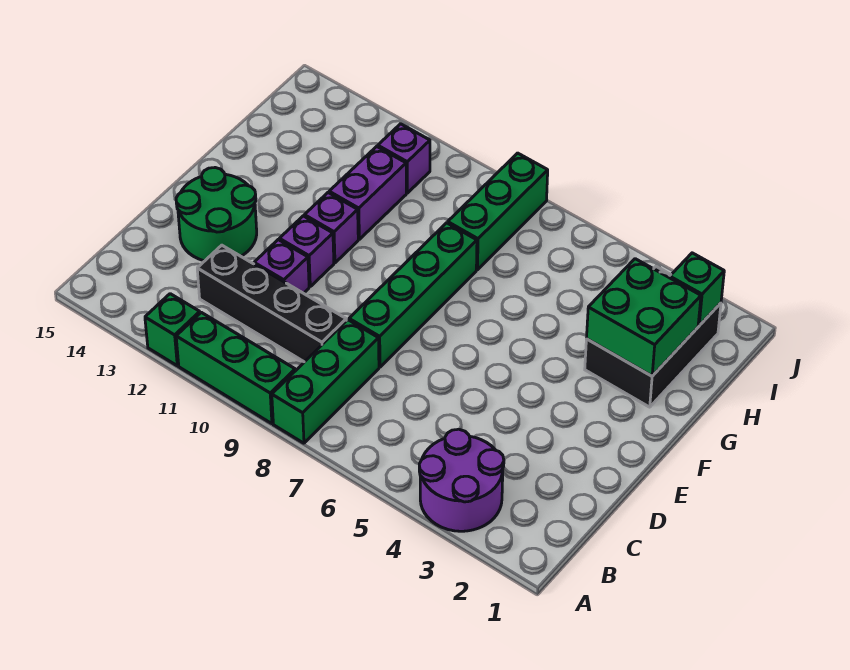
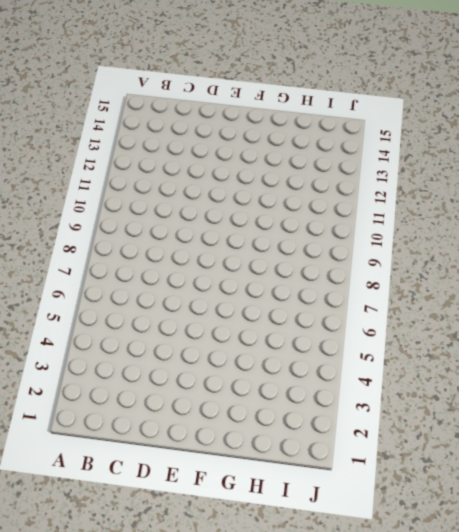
none -> purple 2x2 round brick [419,429,504,531]
none -> green 1x3 brick [272,320,379,443]
none -> green 1x3 brick [176,312,295,424]

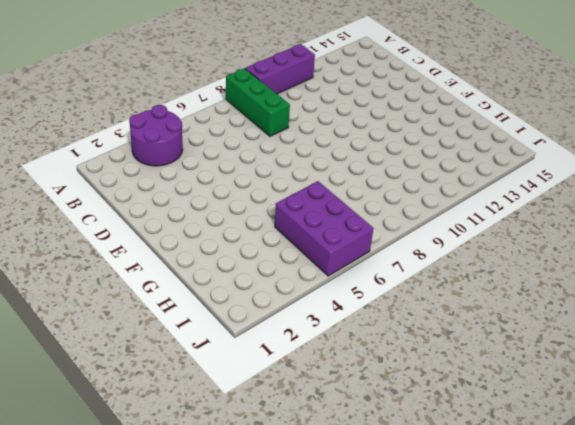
purple 1x3 brick [245,44,315,94] -> green 1x3 brick [176,312,295,424]
purple 2x3 brick [275,181,373,276] -> none
none -> green 1x1 brick [145,294,200,366]
none -> black 1x4 brick [197,245,346,362]
none -> green 1x4 brick [349,223,477,367]

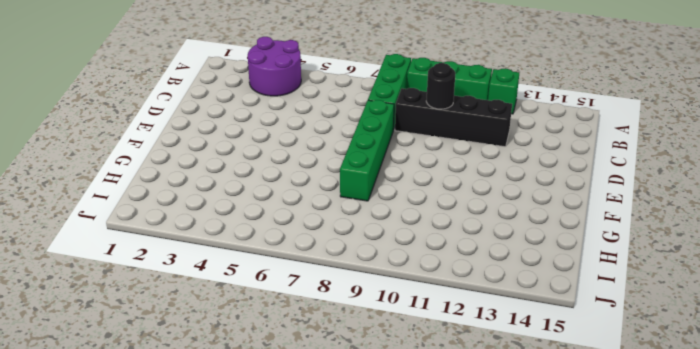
black 1x1 round brick [426,63,455,109] -> none
none -> purple 1x1 brick [254,240,309,293]
none -> green 2x2 round brick [176,168,257,261]
none -> purple 1x1 brick [279,216,334,286]

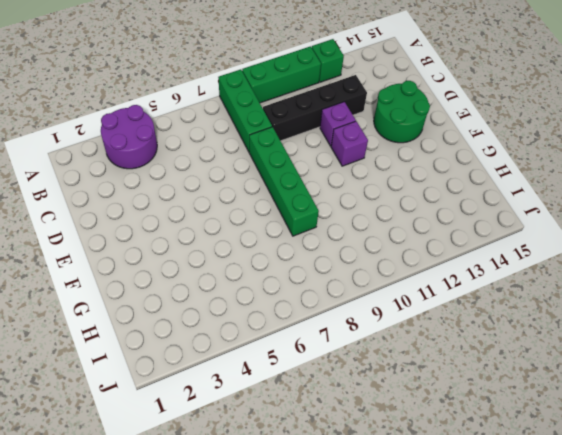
none -> purple 1x1 brick [304,193,358,263]
none -> black 2x3 brick [585,267,721,407]
none -> purple 1x2 brick [329,146,406,239]

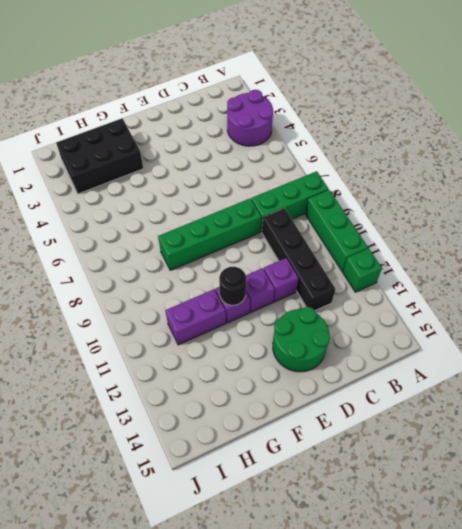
black 1x1 round brick [219,267,246,305] -> none
none -> green 1x3 brick [448,153,548,270]
none -> purple 1x1 brick [378,124,430,193]
none -> green 2x2 brick [587,259,701,376]

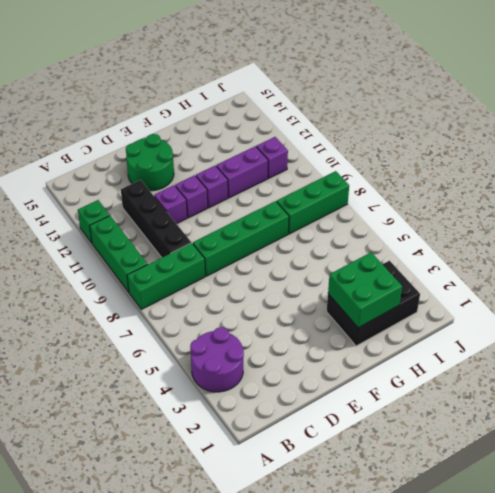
none -> green 1x1 brick [670,253,724,326]

